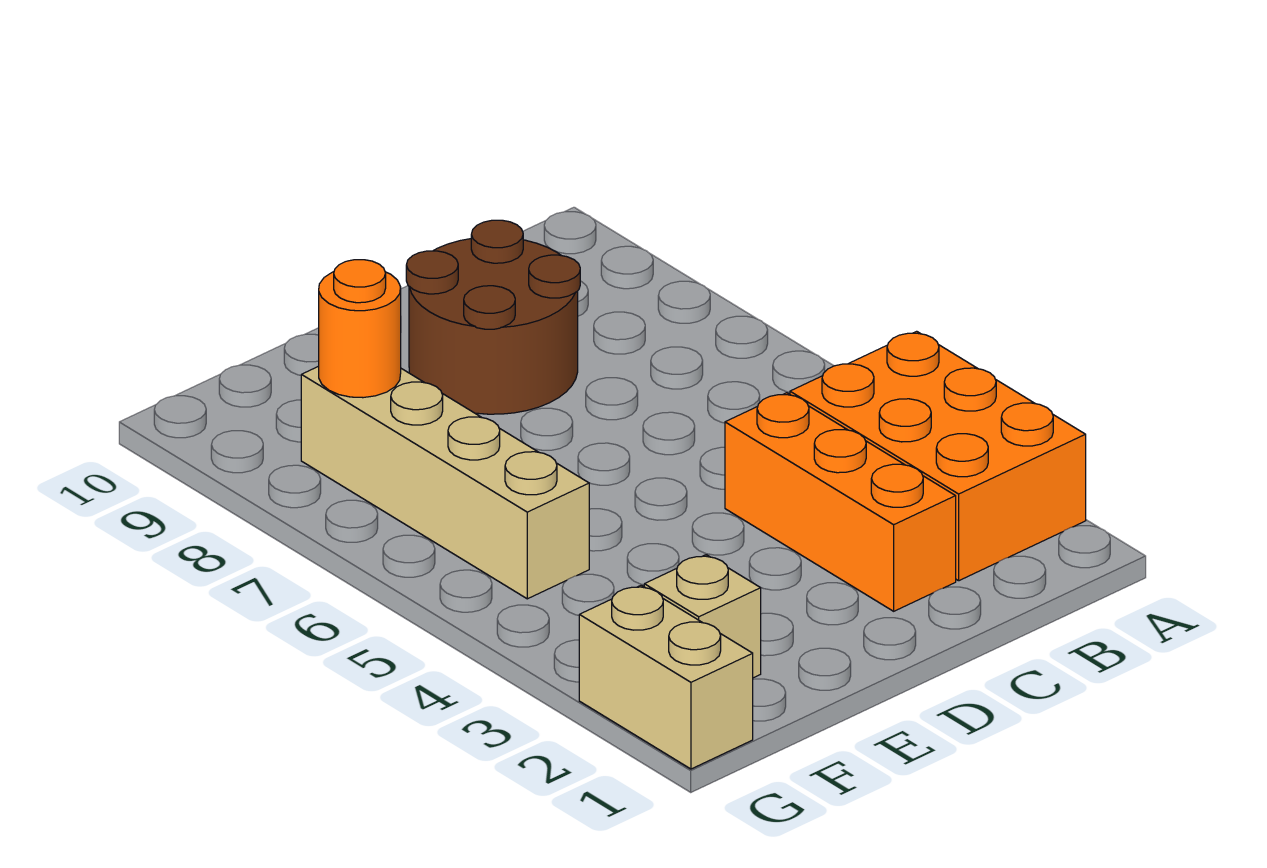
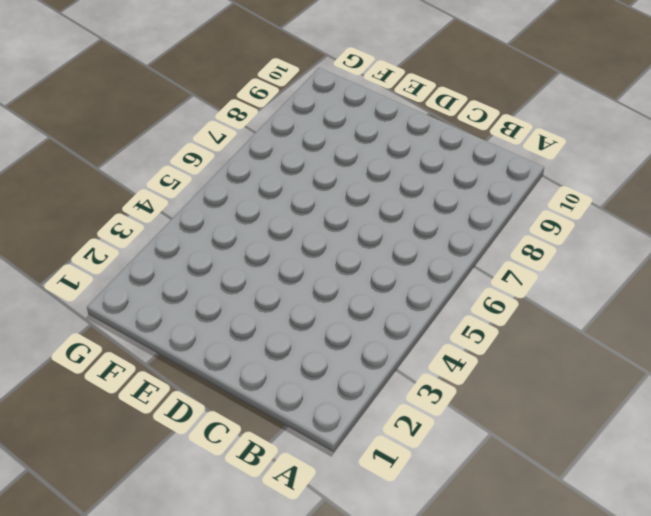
none -> orange 2x3 brick [790,331,1086,581]
none -> orange 1x3 brick [725,393,956,611]

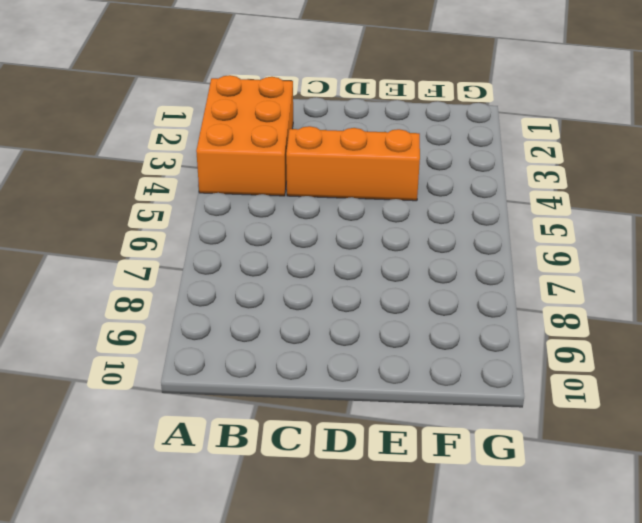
orange 1x3 brick [286,126,420,201] -> orange 1x3 brick turned to [725,393,956,611]
none -> brown 2x2 round brick [406,220,580,414]
none -> tan 1x1 brick [644,555,761,678]

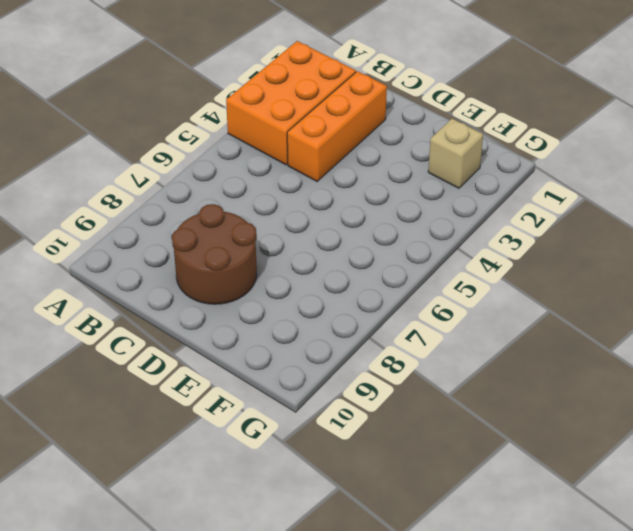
none -> tan 1x4 brick [301,366,589,599]
none -> tan 1x2 brick [579,585,753,769]

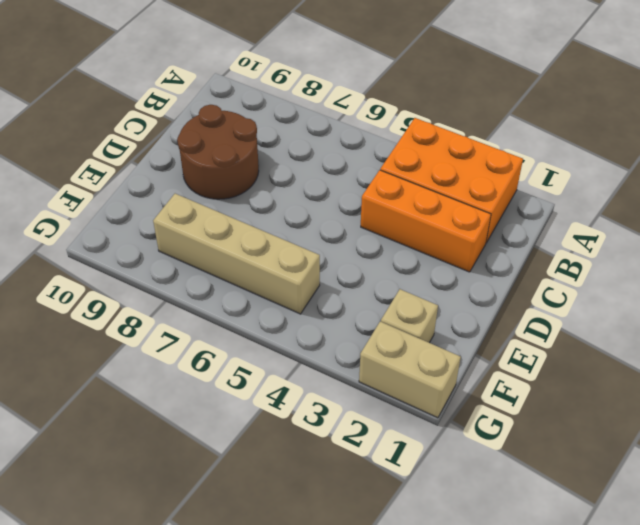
none -> orange 1x1 round brick [319,260,401,398]

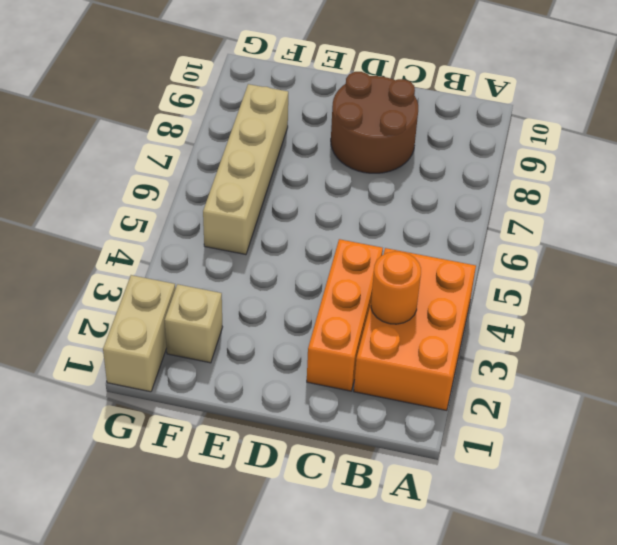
orange 1x1 round brick [371,251,421,324] -> orange 1x1 round brick moved to [319,260,401,398]

